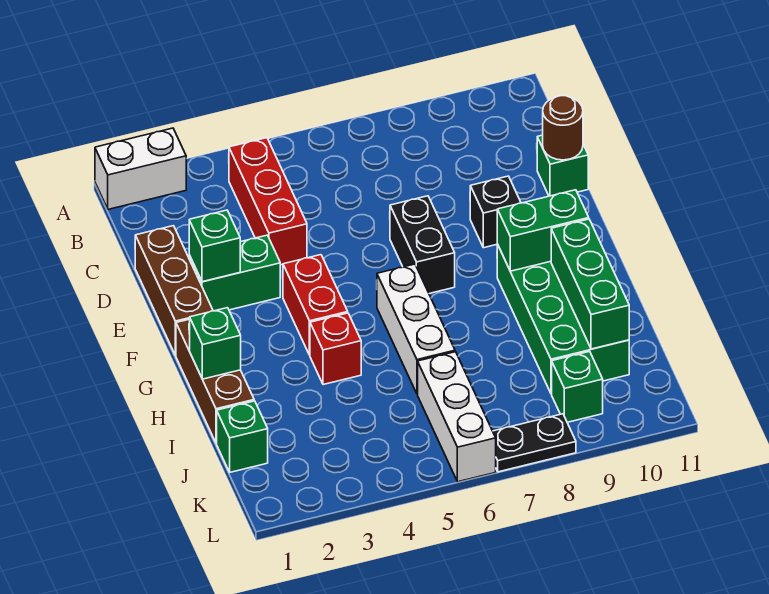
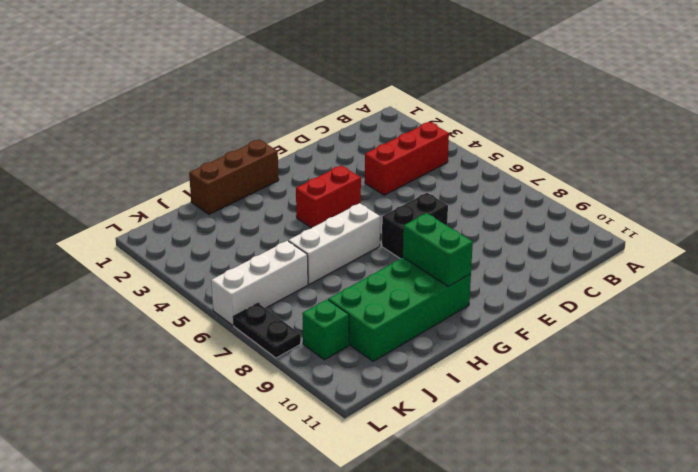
none -> white 1x2 brick [95,128,186,209]
none -> brown 1x3 brick [135,226,213,356]
none -> green 1x1 brick [537,135,588,196]

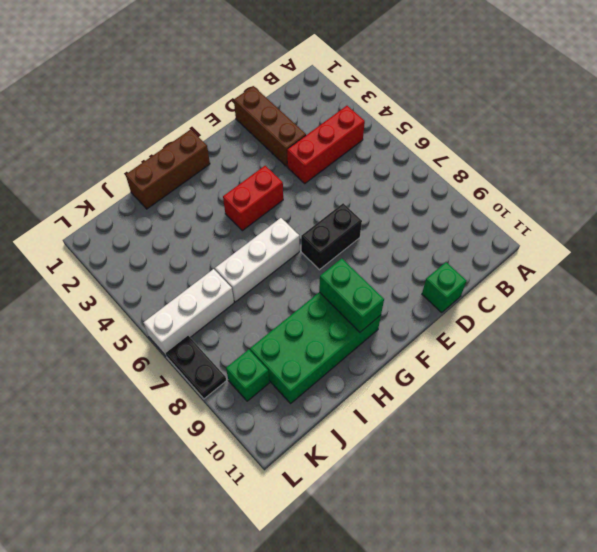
brown 1x3 brick [234,86,306,167] -> brown 1x3 brick turned to [135,226,213,356]
none -> white 1x2 brick [95,128,186,209]
none -> green 1x2 brick [189,235,280,311]
none -> black 1x1 brick [470,176,521,248]

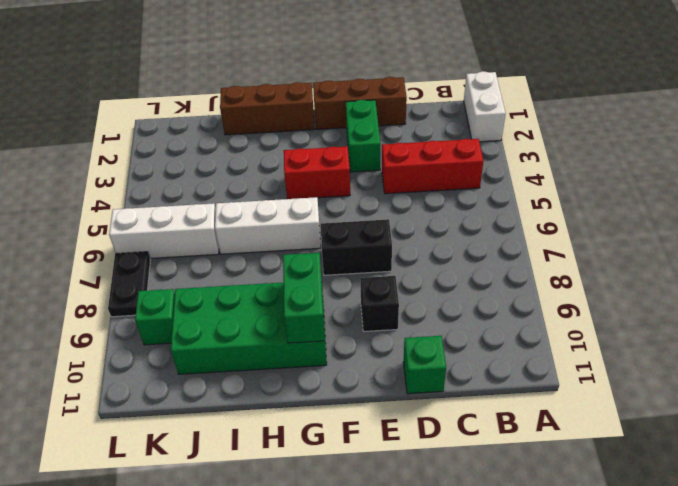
none -> red 1x1 brick [310,313,361,385]
none -> green 1x1 brick [217,401,268,472]
none -> brown 1x1 round brick [543,96,583,160]

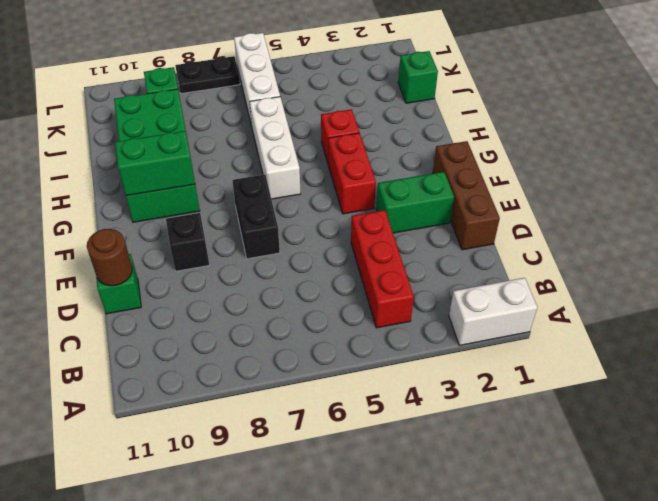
none -> brown 1x3 brick [176,319,254,443]
none -> green 1x1 brick [189,210,240,282]
none -> green 1x1 brick [190,308,241,379]

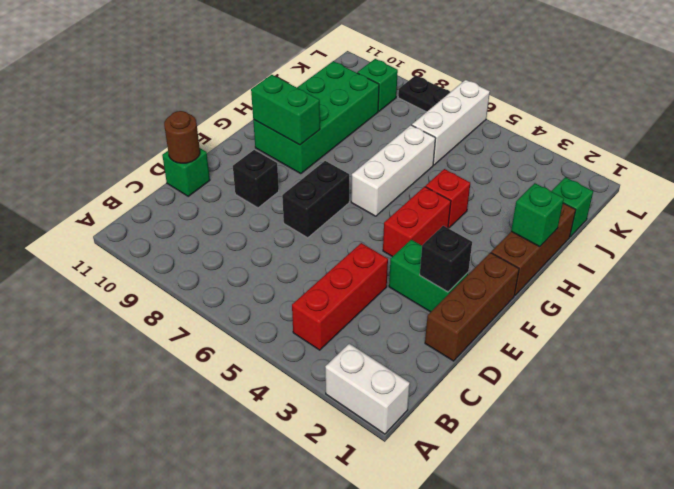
black 1x1 brick [420,226,472,292] -> green 1x1 brick [189,210,240,282]
none -> green 1x3 brick [551,219,629,349]

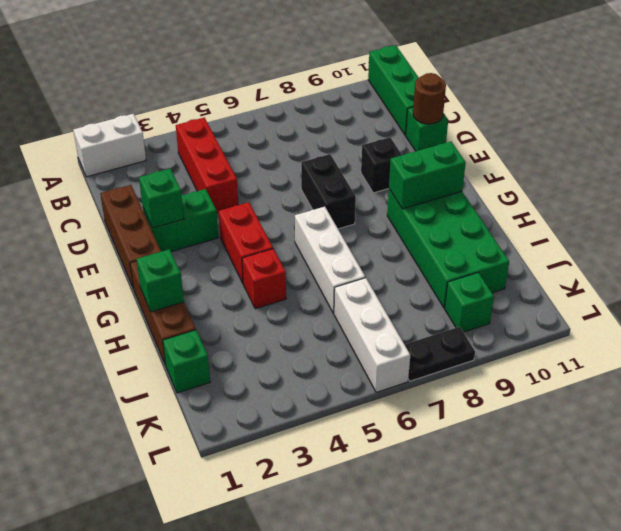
green 1x3 brick [368,45,419,135] -> green 1x3 brick moved to [551,219,629,349]

